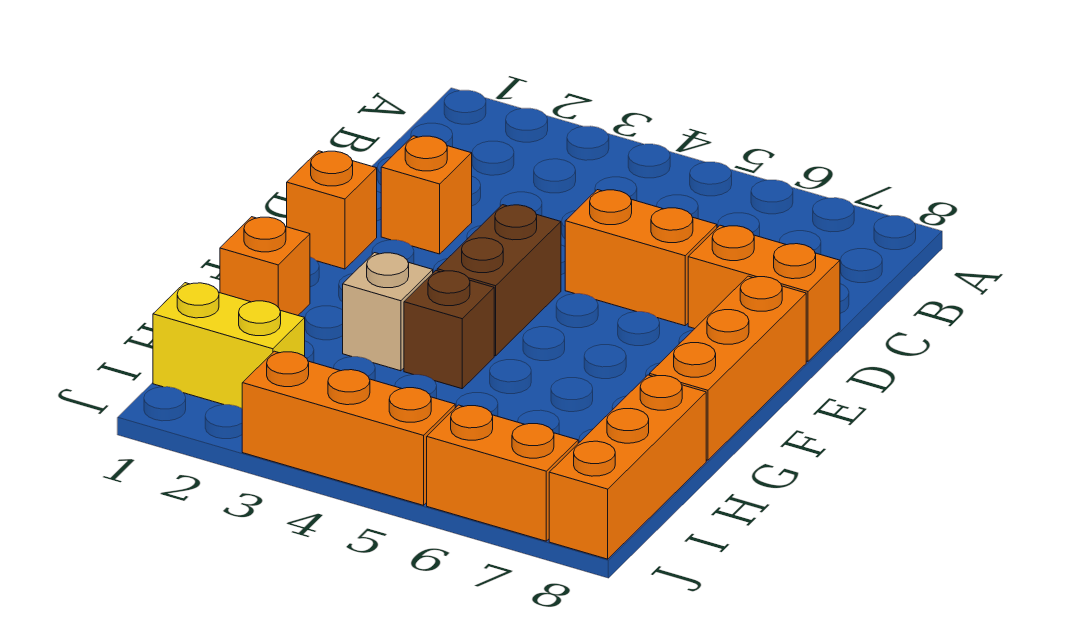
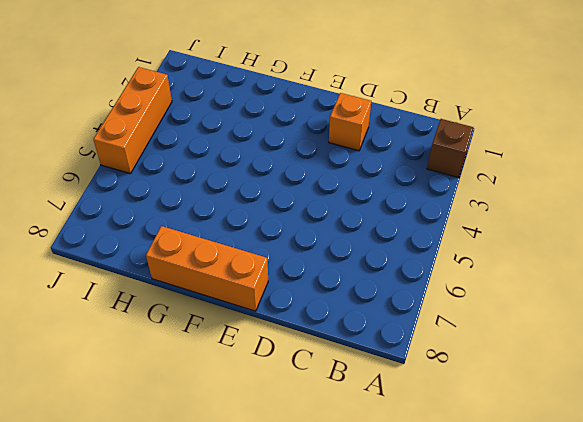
brown 1x1 brick [427,119,473,178] -> brown 1x1 brick moved to [404,271,494,389]
none -> orange 1x2 brick [565,190,717,326]
none -> orange 1x2 brick [688,225,840,361]
none -> orange 1x1 brick [287,151,377,269]

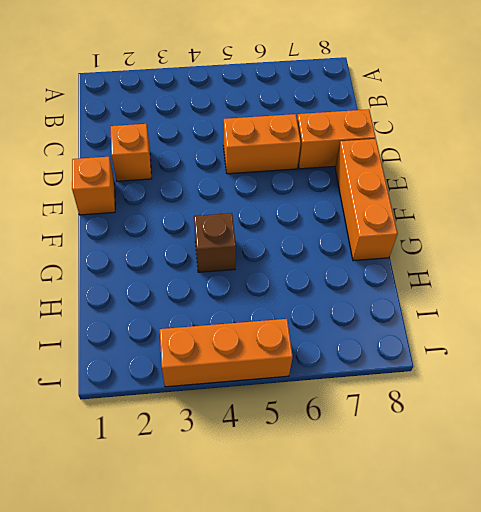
none -> brown 1x2 brick [437,205,561,356]
none -> orange 1x1 brick [220,217,310,315]
none -> tan 1x1 brick [343,253,433,371]

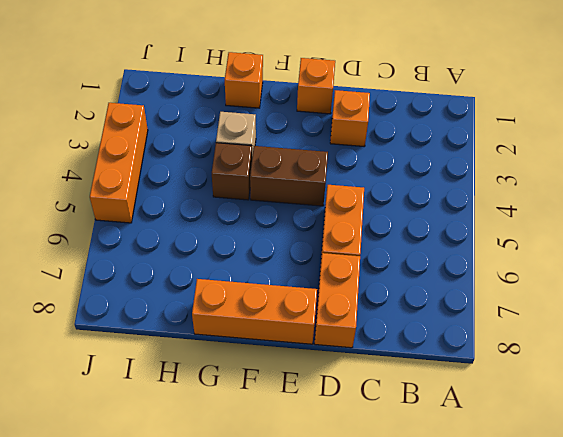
none -> orange 1x3 brick [549,375,706,559]
none -> yellow 1x2 brick [153,283,305,408]
none -> orange 1x2 brick [427,405,578,541]

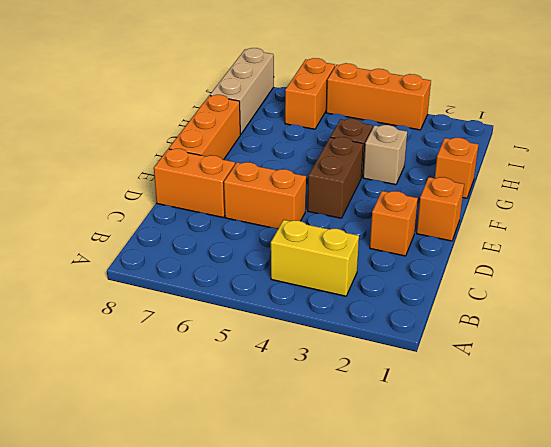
yellow 1x2 brick [271,220,359,296] -> yellow 1x2 brick moved to [153,283,305,408]
tan 1x3 brick [210,48,274,135] -> orange 1x3 brick [549,375,706,559]
orange 1x2 brick [285,58,335,129] -> orange 1x2 brick turned to [427,405,578,541]

